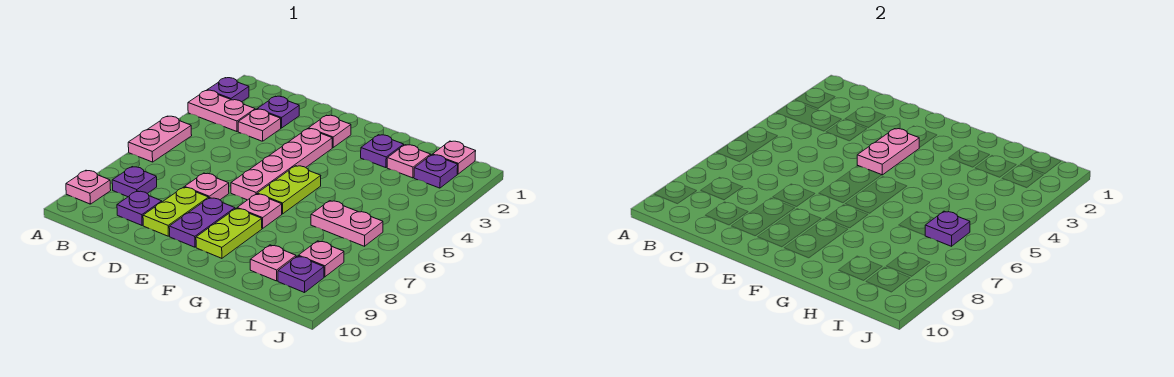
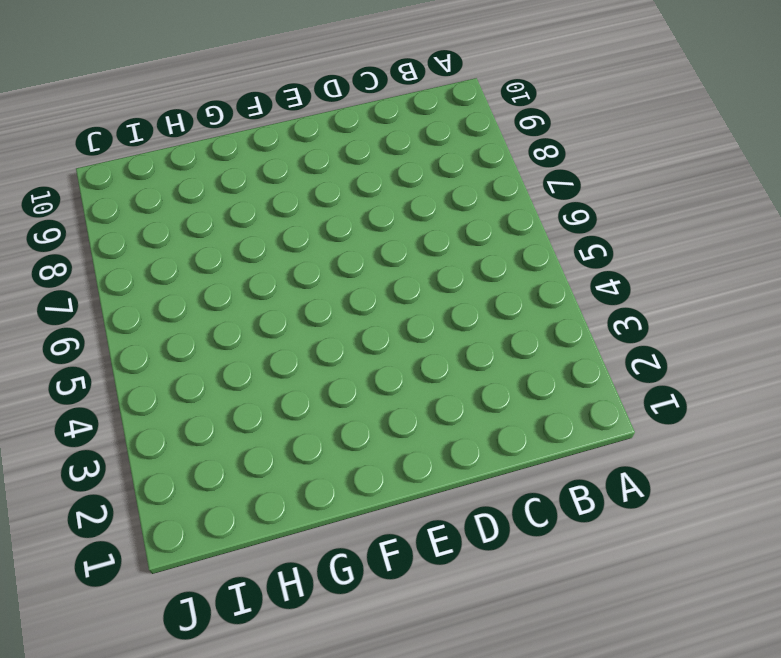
none -> purple 1x1 plate [208,78,249,102]
none -> pink 1x2 plate [188,90,255,132]
none -> pink 1x2 plate [128,116,192,162]

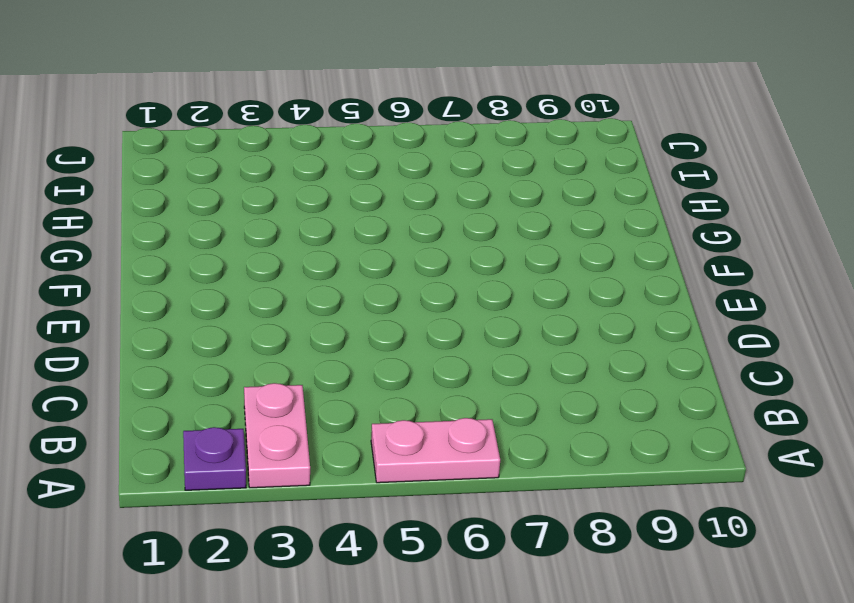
none -> pink 1x1 plate [66,170,111,204]
none -> purple 1x1 plate [112,167,157,197]
none -> purple 1x1 plate [258,96,299,128]

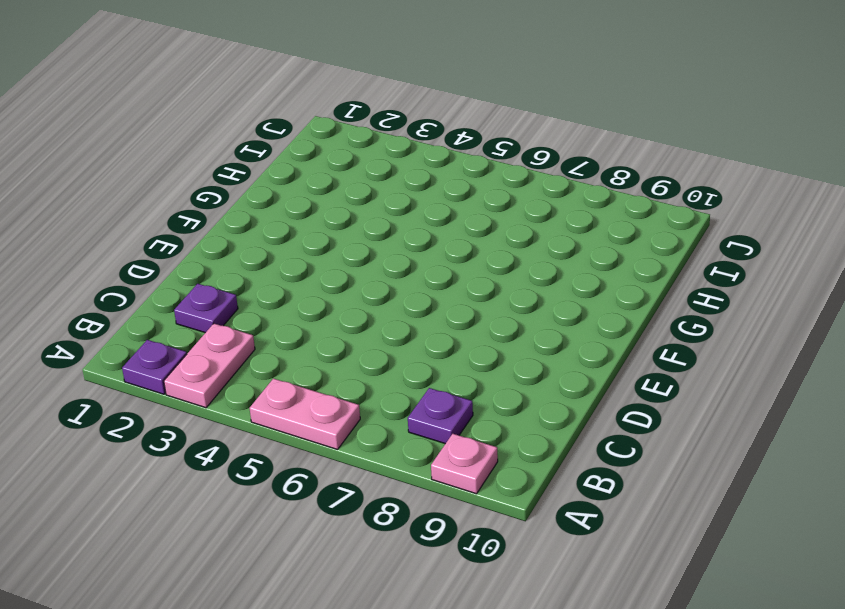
none -> pink 1x1 plate [238,109,281,141]
none -> purple 1x1 plate [117,191,162,225]
none -> pink 1x1 plate [185,173,229,200]

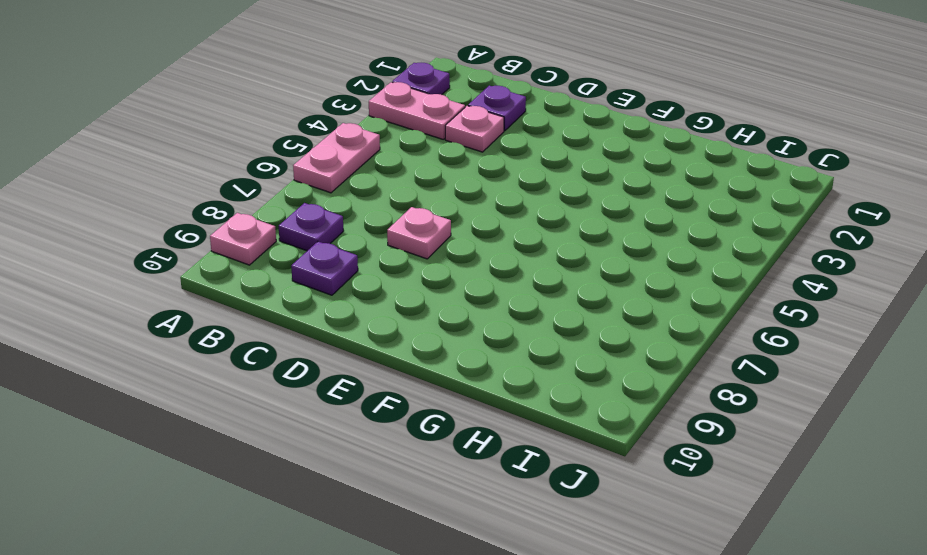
none -> lime 1x2 plate [143,187,209,236]
none -> pink 1x1 plate [309,115,351,148]
none -> pink 1x4 plate [231,129,332,200]

